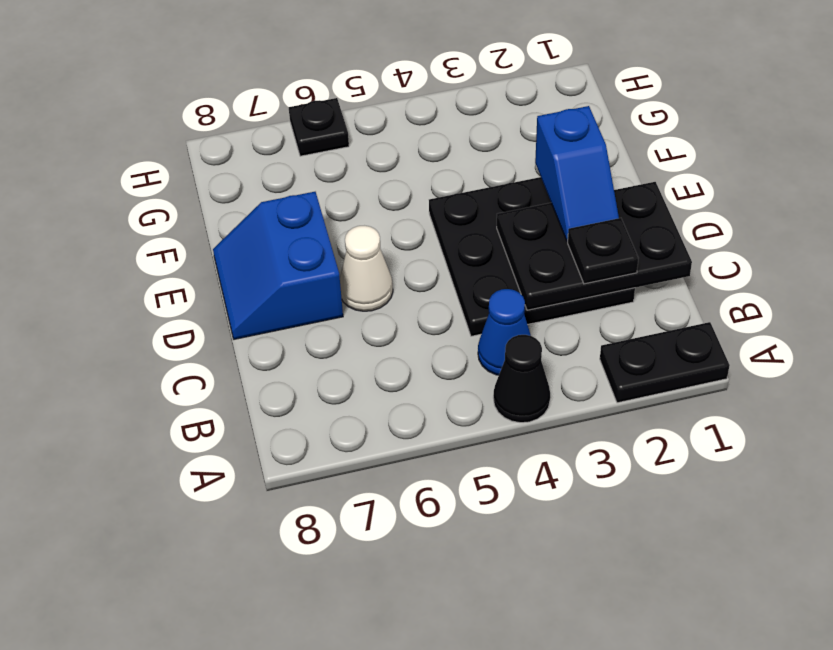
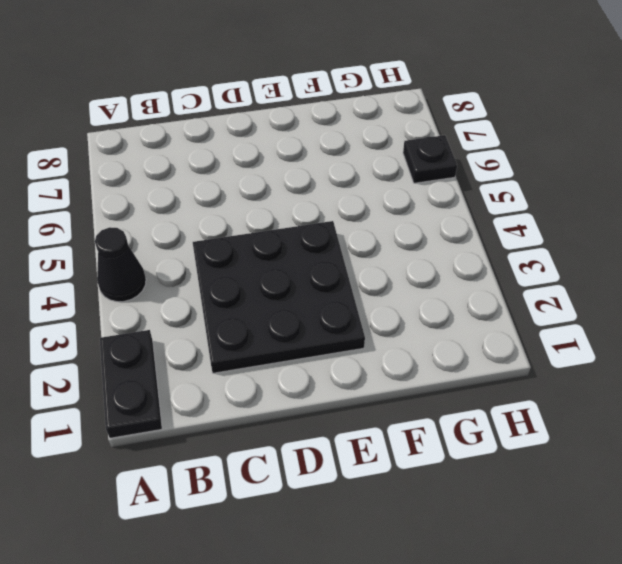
none -> blue 1x1 cone [478,289,531,375]
none -> white 1x1 cone [340,226,393,311]

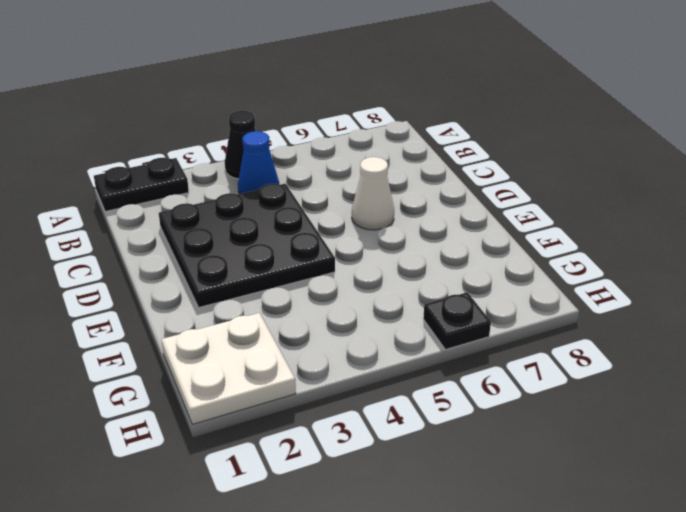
white 2x2 plate [161,313,296,424] -> none
none -> blue 2x2 slope [213,192,343,339]
none -> black 2x3 plate [497,182,692,310]

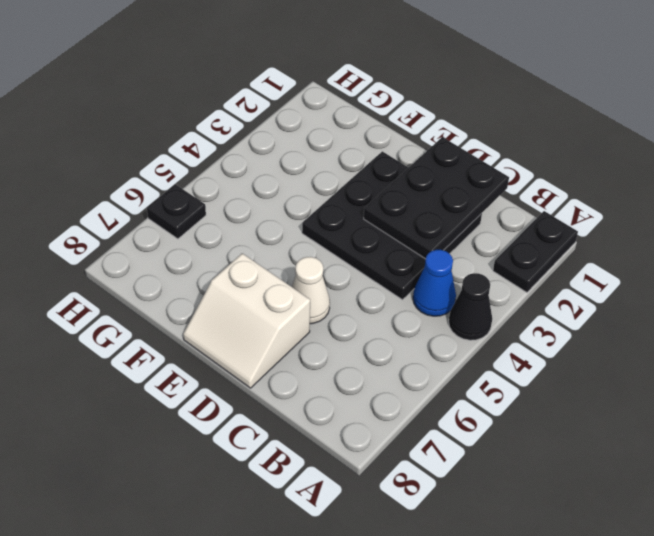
white 2x2 slope [183,253,310,388] -> blue 2x2 slope [213,192,343,339]
none -> black 1x1 plate [568,218,638,284]
none -> blue 1x2 slope [535,106,619,241]

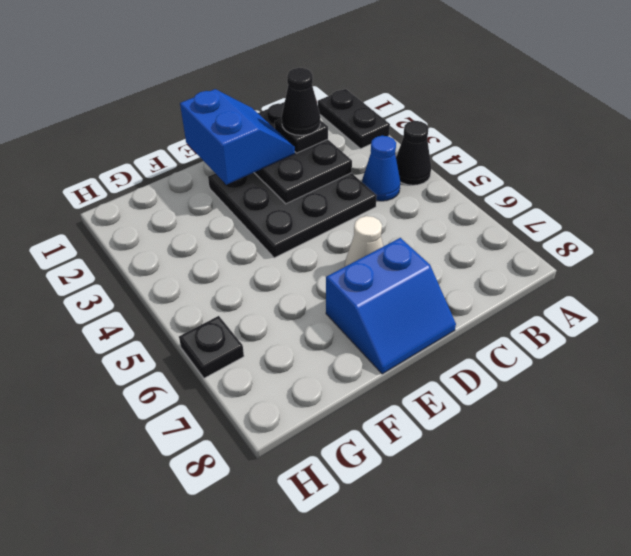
black 1x1 cone [282,68,320,135] -> none
blue 2x2 slope [180,89,295,185] -> blue 1x2 slope [535,106,619,241]

